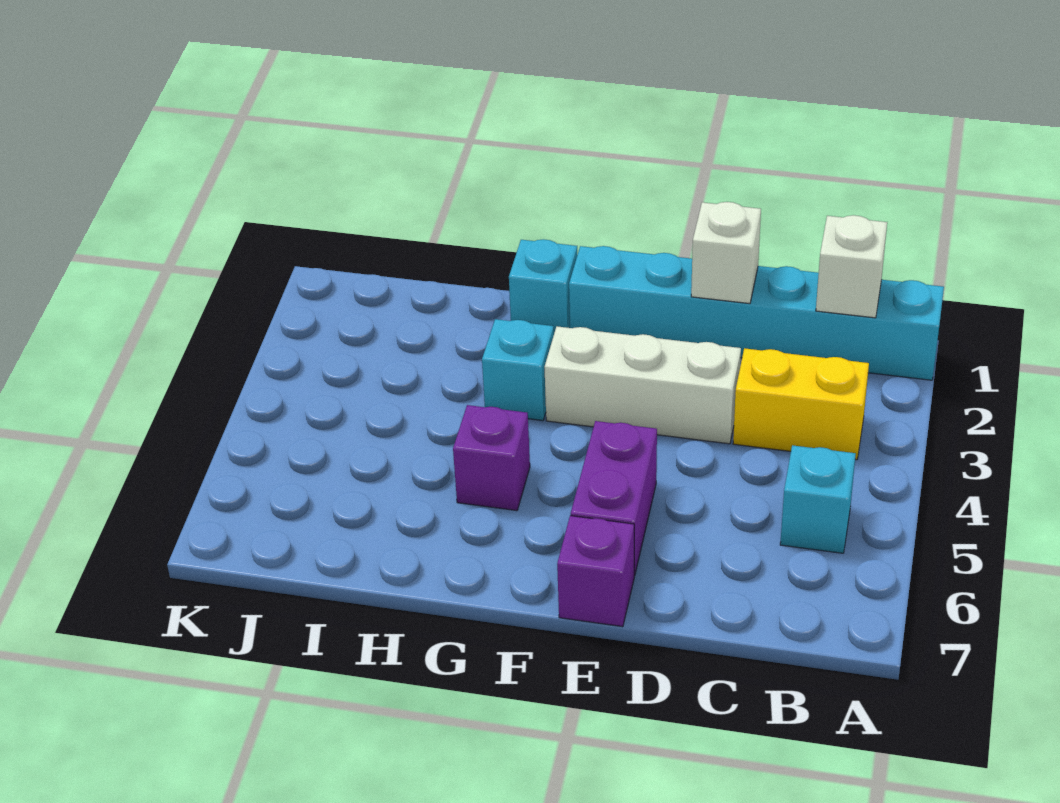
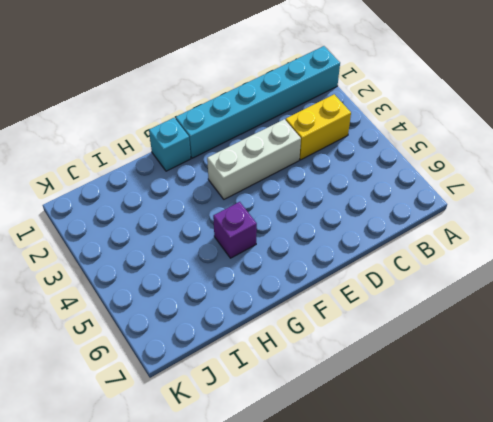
none -> cyan 1x1 brick [780,445,856,553]
none -> purple 1x2 brick [571,421,657,576]

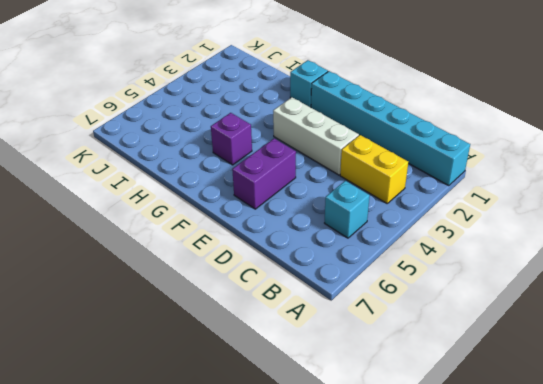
none -> purple 1x1 brick [557,516,634,627]
none -> cyan 1x1 brick [482,319,554,421]

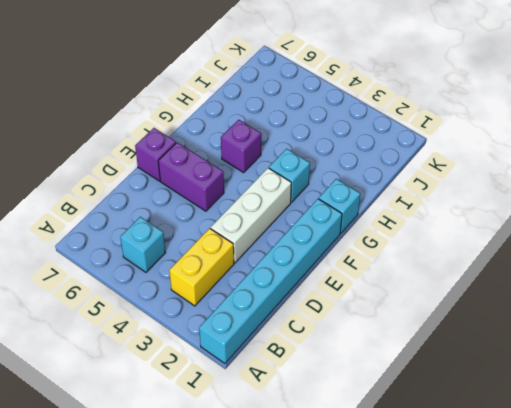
none -> white 1x1 brick [816,215,887,318]
none -> white 1x1 brick [691,202,761,304]

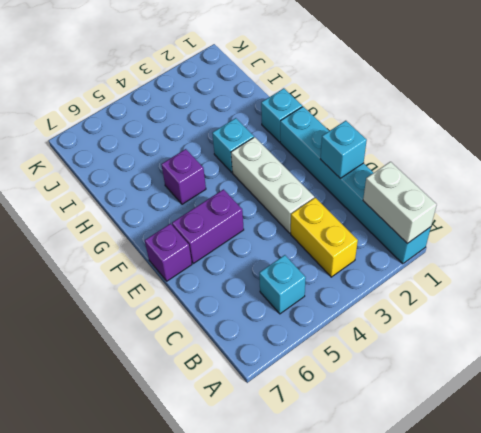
white 1x2 brick [363,162,437,243] -> white 1x1 brick [816,215,887,318]
cyan 1x1 brick [321,121,367,178] -> white 1x1 brick [691,202,761,304]

